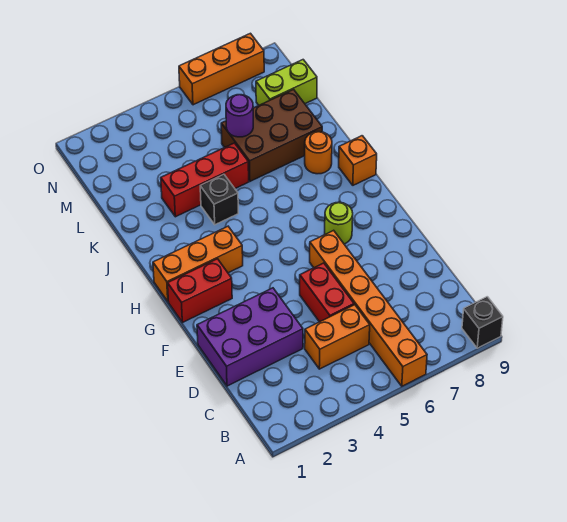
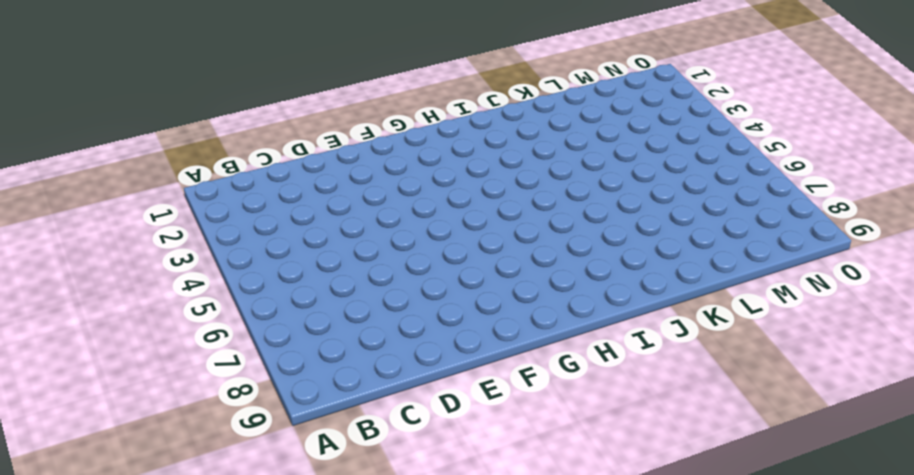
none -> orange 1x6 brick [310,230,427,386]
none -> black 1x1 brick [462,297,503,348]
none -> orange 1x2 brick [305,305,370,369]

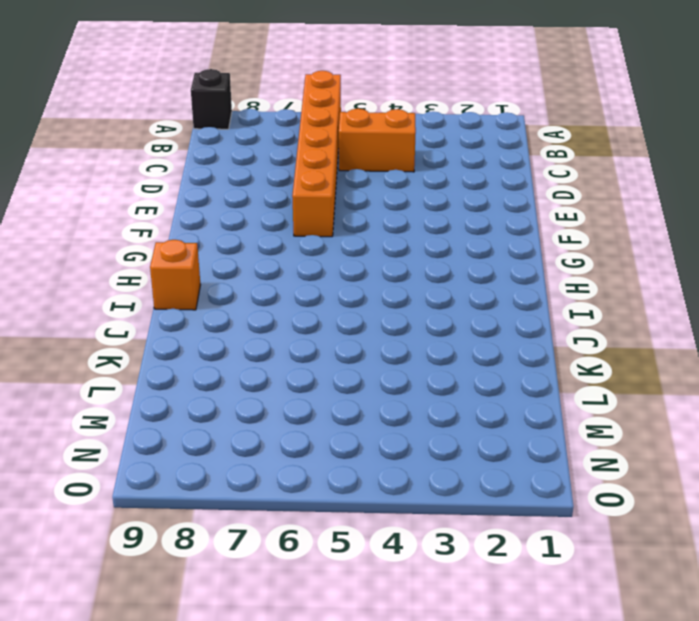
none -> purple 2x3 brick [197,288,303,386]
none -> red 1x2 brick [300,263,354,322]
none -> red 1x2 brick [168,259,232,323]

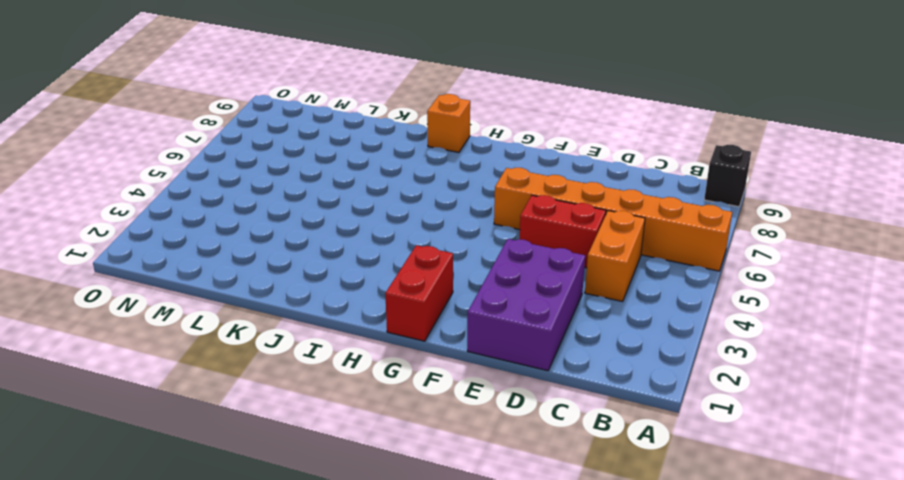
none -> lime 1x1 round brick [325,202,353,244]
none -> orange 1x3 brick [153,226,243,301]
none -> black 1x1 brick [200,174,238,225]

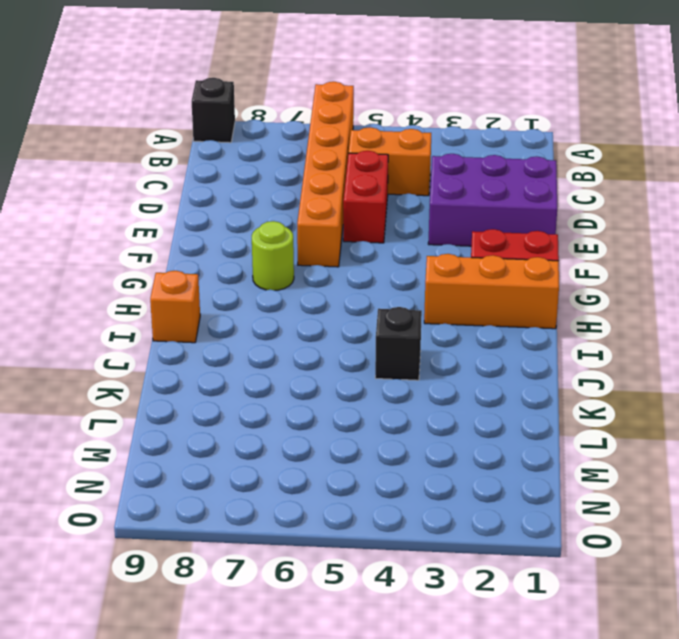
none -> orange 1x1 round brick [305,132,332,174]
none -> red 1x3 brick [161,143,249,217]
none -> brown 2x3 brick [221,90,322,181]

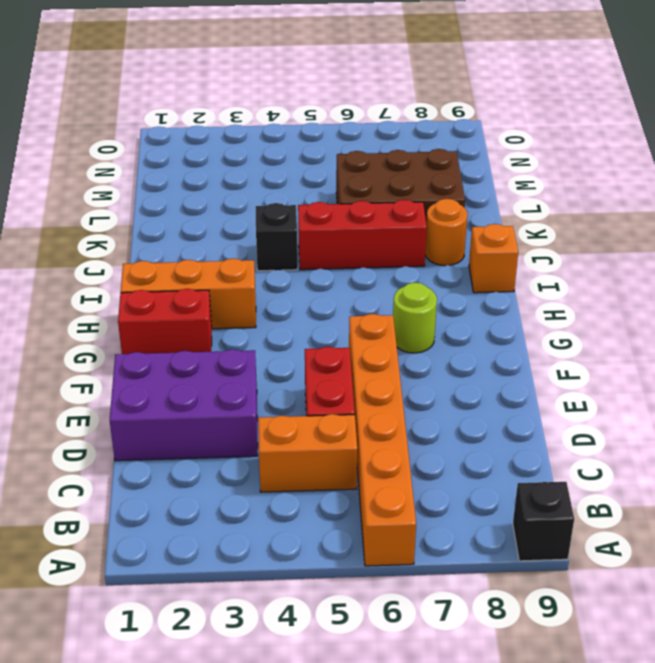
red 1x3 brick [298,200,427,270] -> red 1x3 brick moved to [161,143,249,217]
none -> lime 1x2 brick [256,60,317,105]
none -> orange 1x3 brick [179,33,264,105]
none -> purple 1x1 round brick [226,95,253,137]

